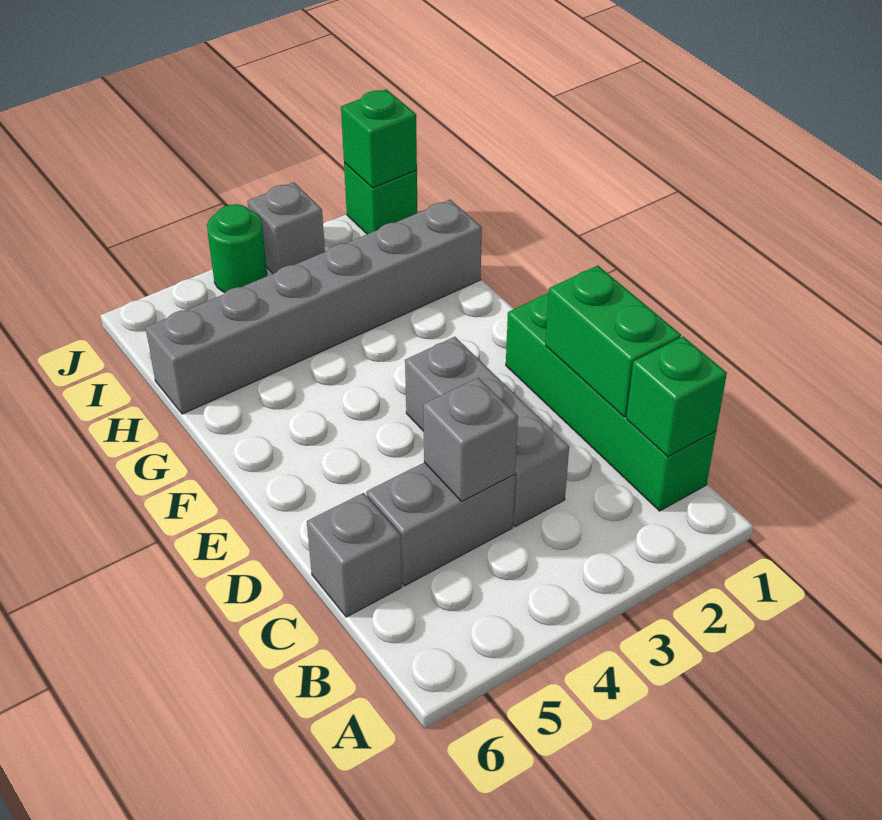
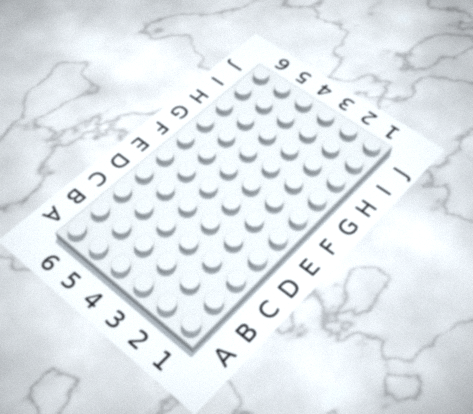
none -> green 1x4 brick [506,293,716,511]
none -> grey 1x3 brick [405,337,569,527]
none -> grey 1x2 brick [366,462,515,586]

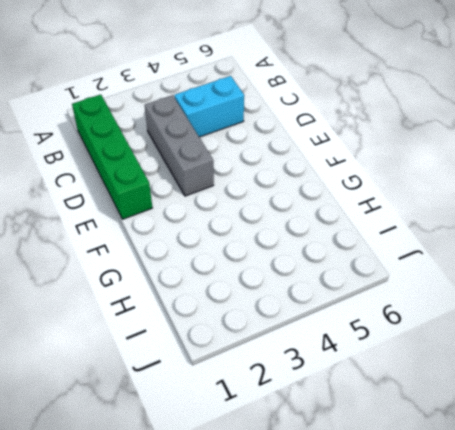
cyan 1x2 brick [174,76,244,137] -> grey 1x2 brick [366,462,515,586]
none -> grey 1x1 brick [307,493,402,617]
none -> grey 1x6 brick [146,200,482,414]
none -> green 1x1 brick [344,163,417,234]

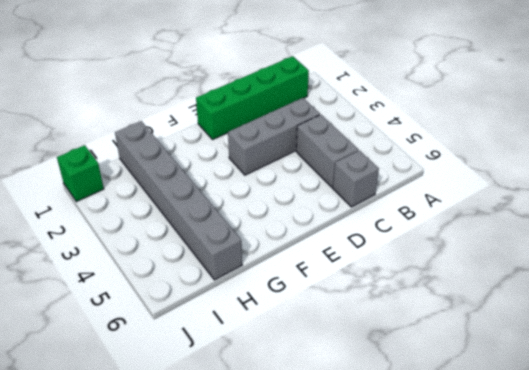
none -> grey 1x1 brick [248,183,325,274]
none -> green 1x1 round brick [207,204,267,292]
none -> green 1x1 brick [626,337,727,457]

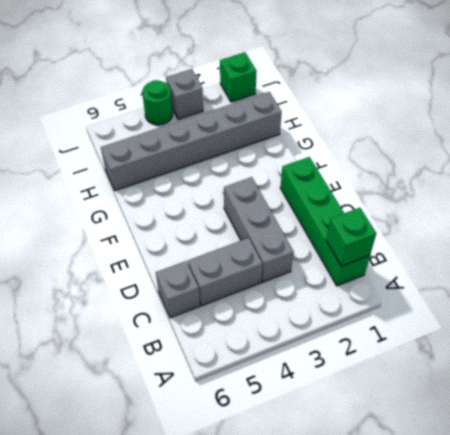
none -> green 1x2 brick [545,266,681,417]
none -> grey 1x1 brick [423,378,518,502]
none -> green 1x1 brick [341,89,417,188]

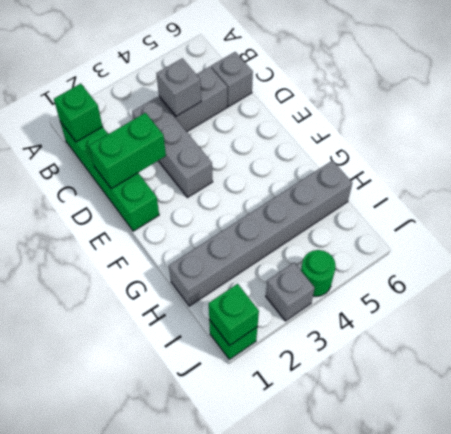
green 1x2 brick [89,113,166,189] -> green 1x2 brick turned to [545,266,681,417]

